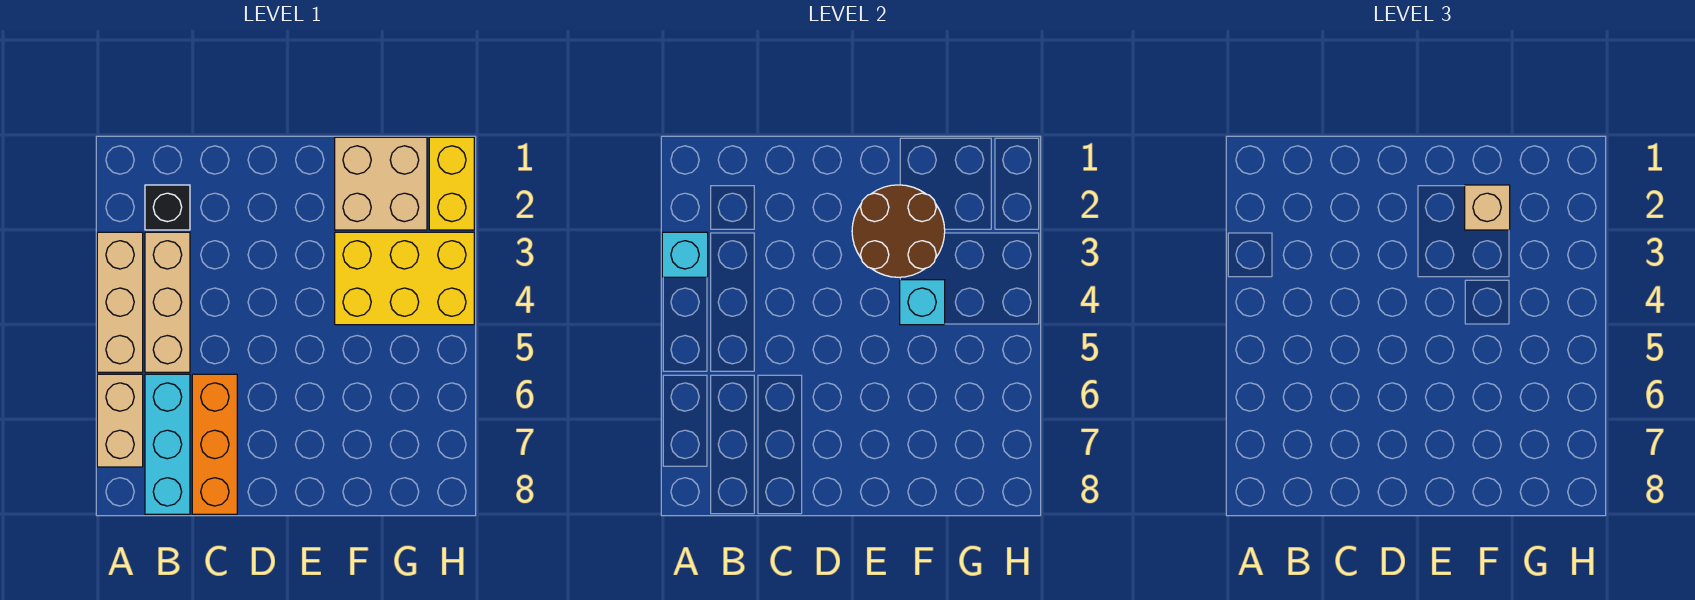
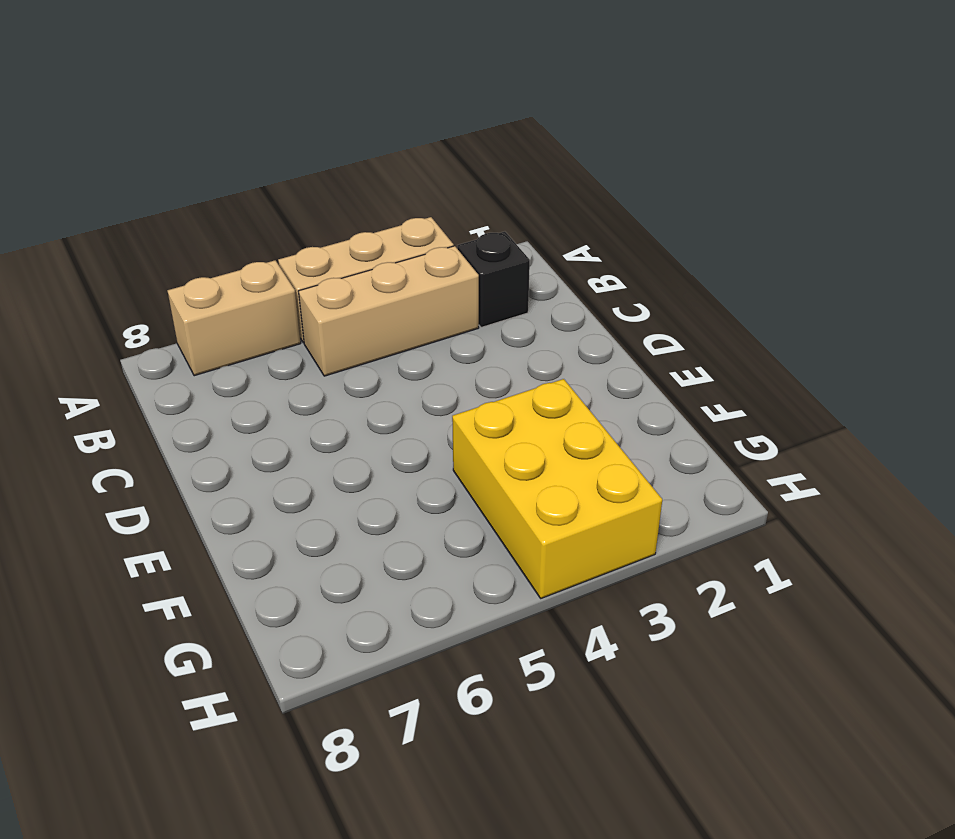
none -> cyan 1x3 brick [145,374,190,514]
none -> orange 1x3 brick [192,374,237,514]
none -> tan 2x2 brick [335,137,427,230]

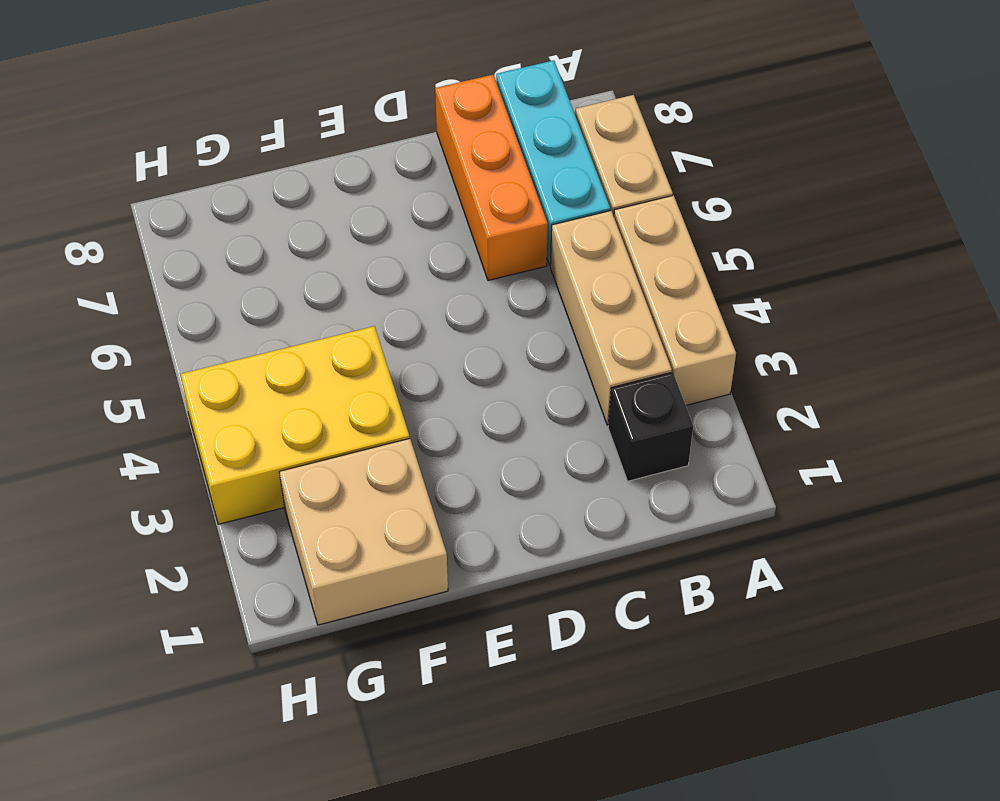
none -> yellow 1x2 brick [429,137,474,230]
none -> cyan 1x1 brick [662,232,708,277]
none -> brown 2x2 round brick [852,185,945,277]

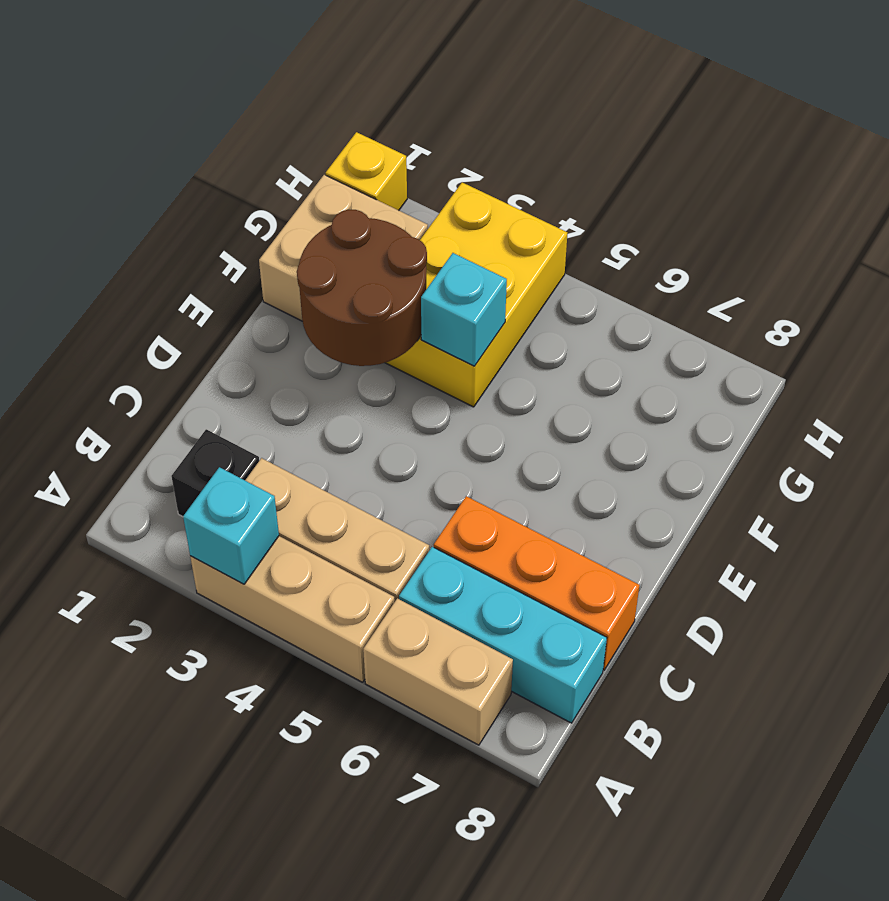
yellow 1x1 brick [326,132,407,210] -> yellow 1x2 brick [429,137,474,230]
none -> tan 1x1 brick [1465,185,1510,230]

